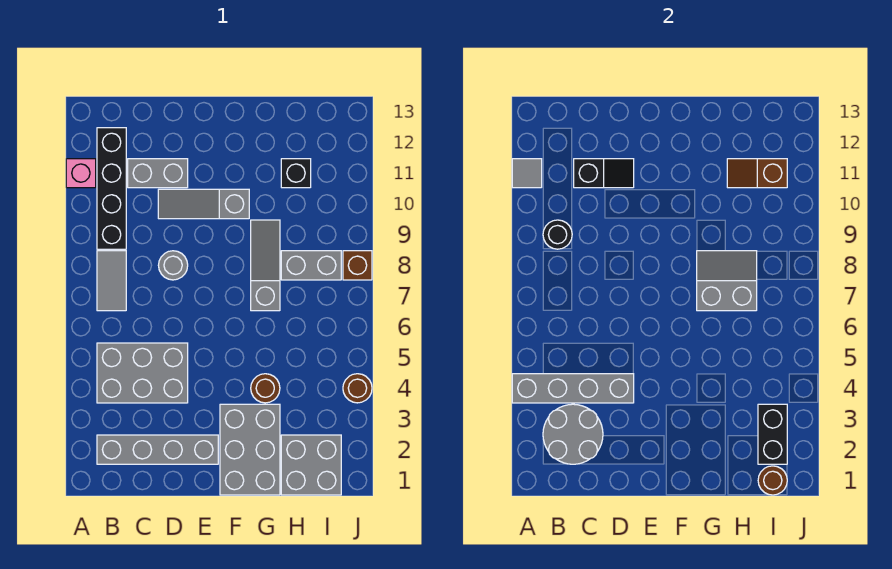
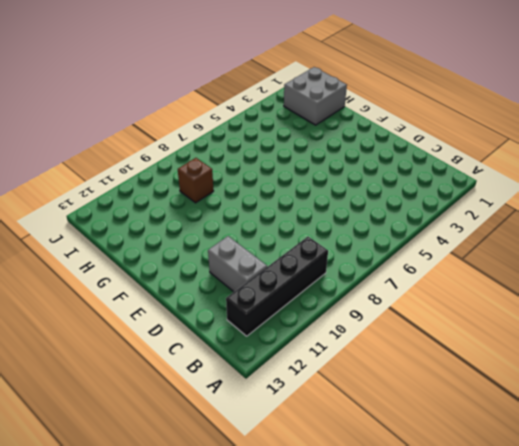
brown 1x1 brick [178,158,214,203] -> brown 1x1 brick moved to [343,251,372,280]
none -> pink 1x1 brick [66,159,96,188]
none -> grey 1x4 brick [97,435,218,464]
none -> grey 2x3 brick [97,343,188,403]

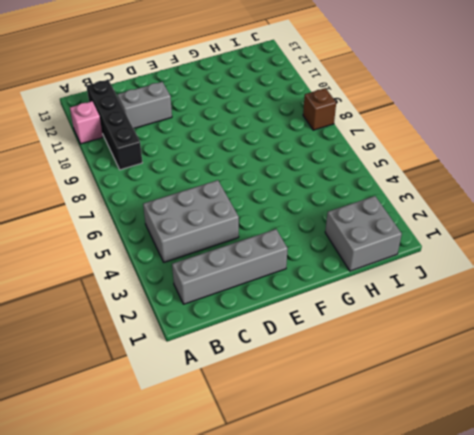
none -> grey 1x2 tile [97,251,126,311]
none -> grey 1x1 round brick [158,251,188,280]
none -> grey 1x3 slope [158,189,249,219]

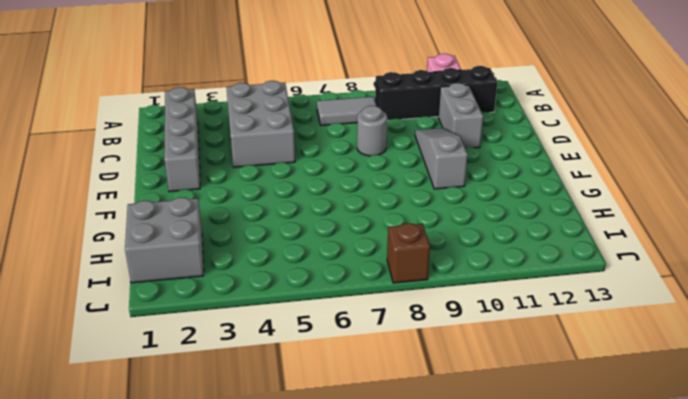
none -> grey 2x3 brick [220,404,280,495]
none -> brown 1x1 round brick [251,374,280,403]
none -> grey 1x3 slope [251,220,280,311]

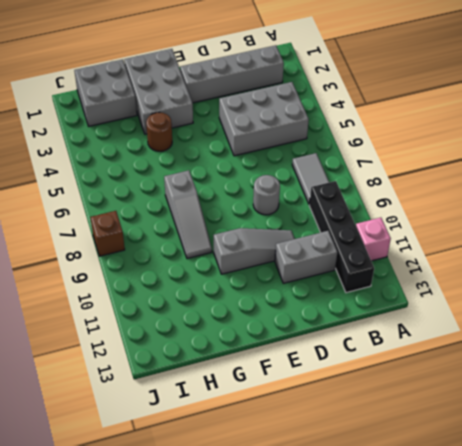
none -> grey 1x2 brick [281,251,341,280]
none -> black 1x1 brick [281,159,311,188]
none -> brown 1x1 round brick [343,374,372,403]

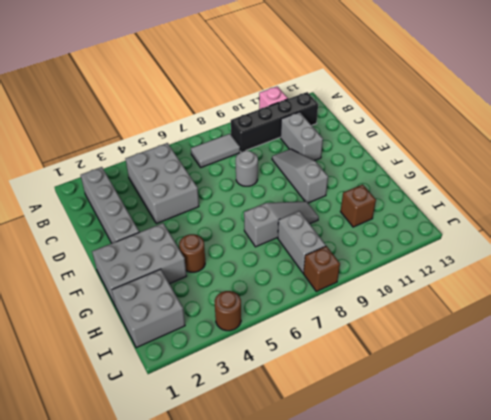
brown 1x1 brick [341,184,376,227] -> black 1x1 brick [281,159,311,188]
none -> grey 1x4 brick [512,374,634,403]
none -> grey 1x1 tile [512,159,542,188]
none -> grey 2x2 round brick [543,404,603,464]

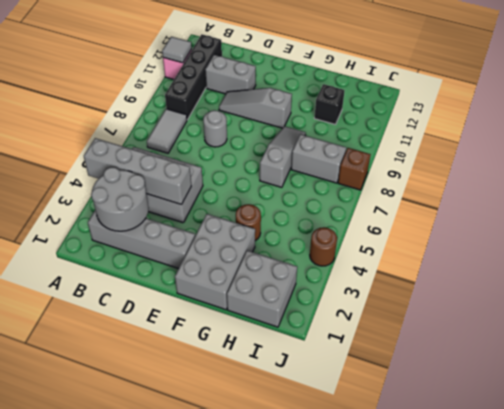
none -> black 1x1 round brick [543,220,572,249]
none -> black 1x2 slope [574,159,634,188]
none -> grey 2x2 slope [697,251,757,311]

